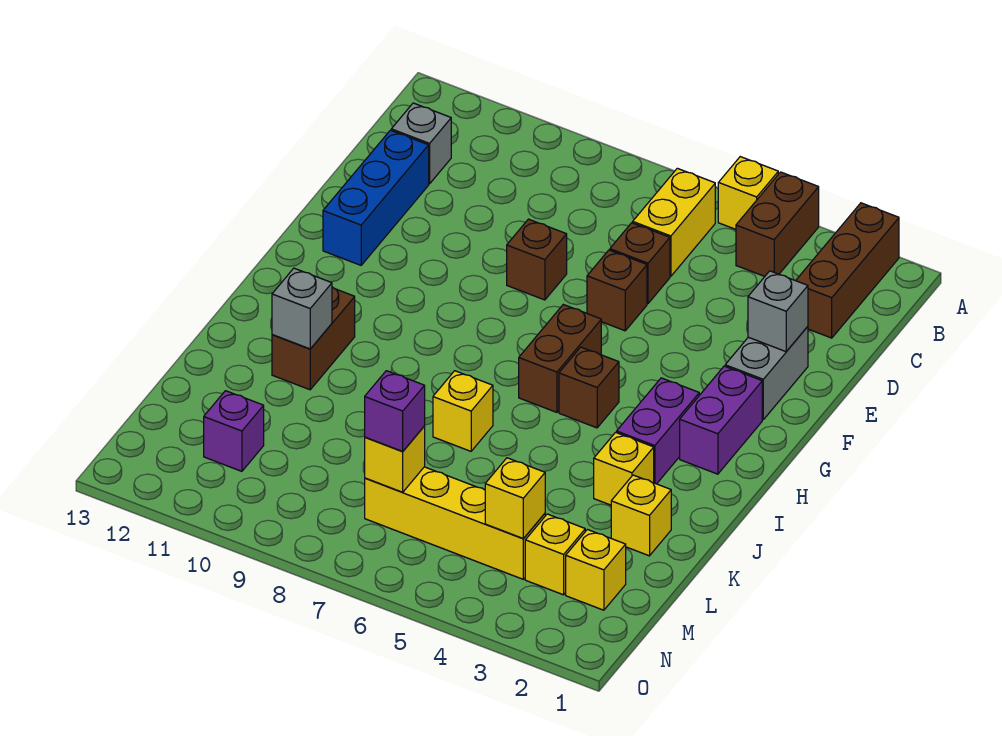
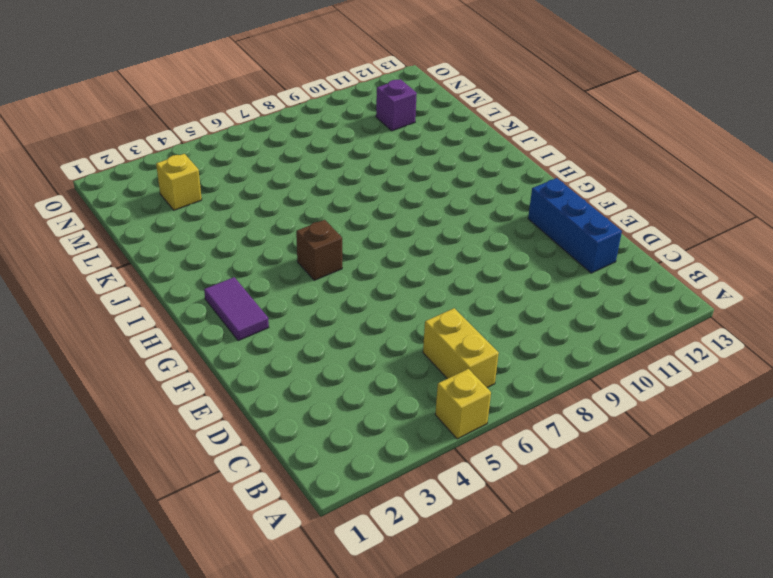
purple 1x2 tile [204,277,269,341] -> purple 1x2 brick [680,366,762,474]
none -> brown 1x3 brick [796,203,899,338]
none -> brown 1x2 brick [736,172,819,276]
none -> grey 1x1 brick [391,103,451,184]

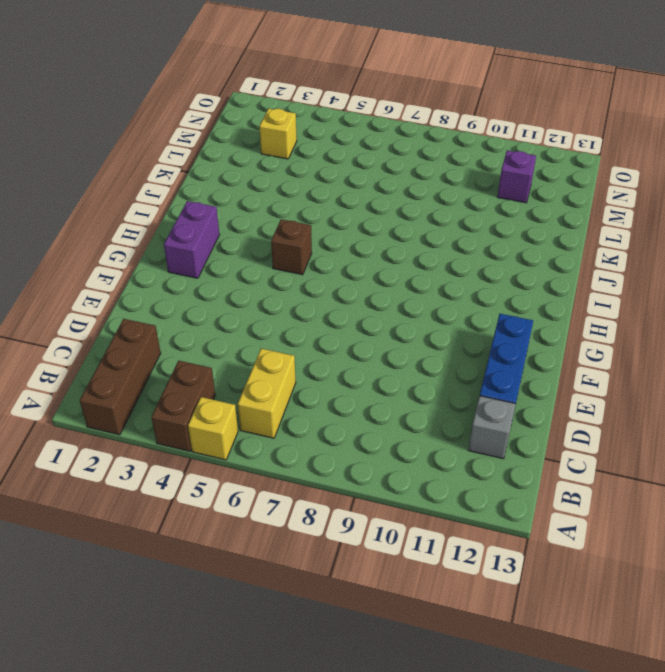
none -> brown 1x1 brick [610,223,670,303]
none -> grey 1x2 brick [725,327,808,420]
none -> brown 1x1 brick [587,250,647,331]

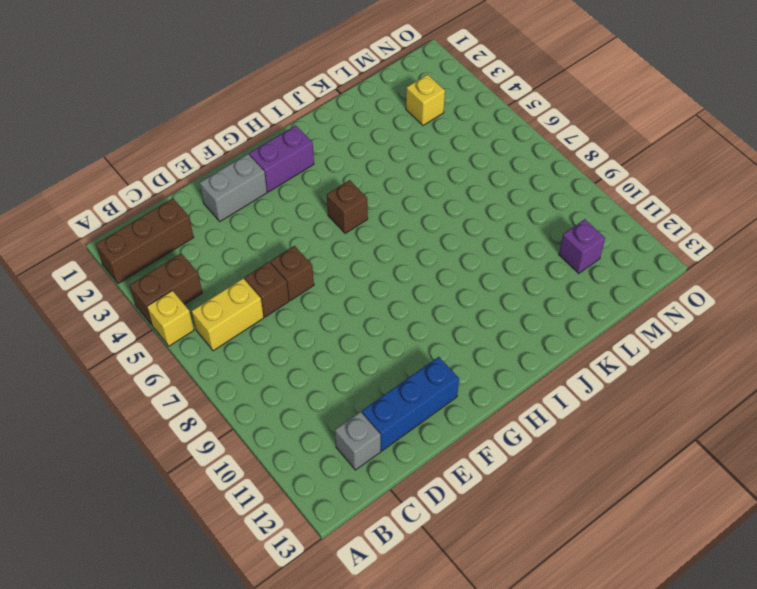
none -> brown 1x1 brick [507,219,567,300]
none -> brown 1x2 brick [519,304,601,412]
none -> purple 1x2 brick [617,378,699,484]

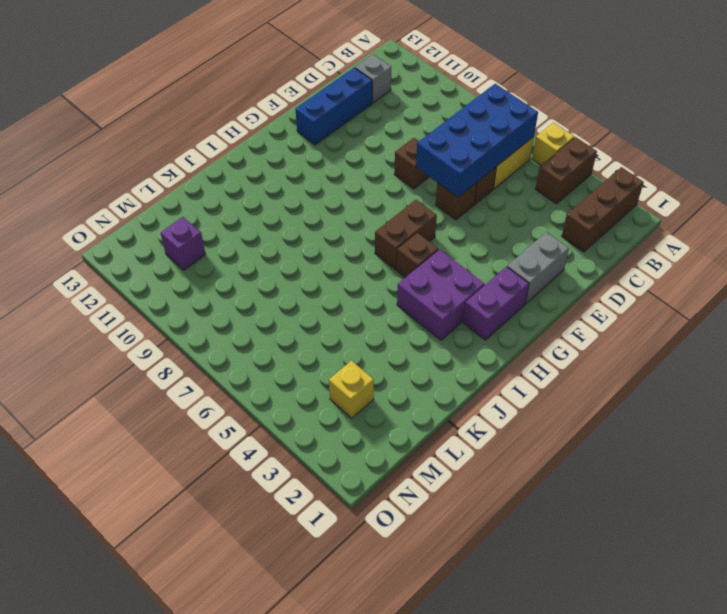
blue 2x4 brick [416,84,538,197] -> none
purple 2x2 brick [397,250,485,340] -> purple 1x2 brick [617,378,699,484]
none -> brown 1x2 brick [272,287,355,390]
none -> yellow 1x1 brick [594,432,654,505]
none -> yellow 1x1 brick [433,371,493,451]

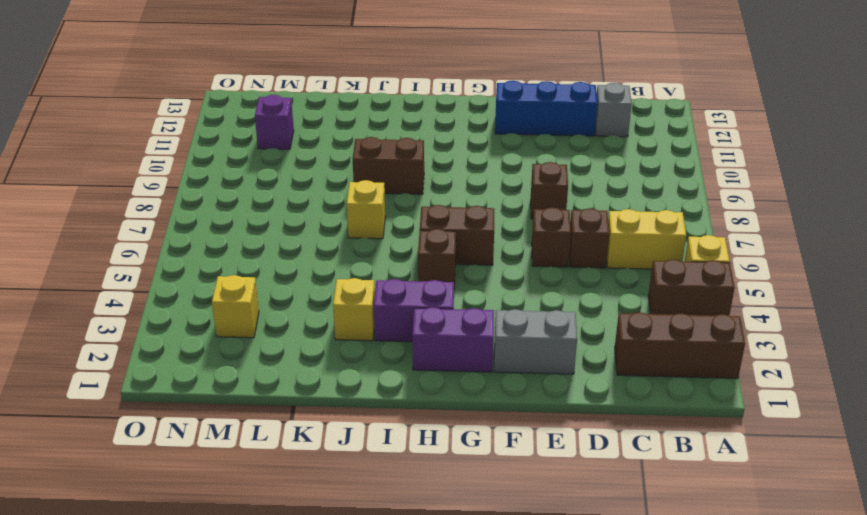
brown 1x2 brick [353,137,424,194] -> brown 1x2 brick moved to [272,287,355,390]
none -> yellow 1x1 brick [611,475,671,556]
none -> yellow 1x1 brick [566,530,626,610]
none -> yellow 1x4 brick [365,467,545,579]

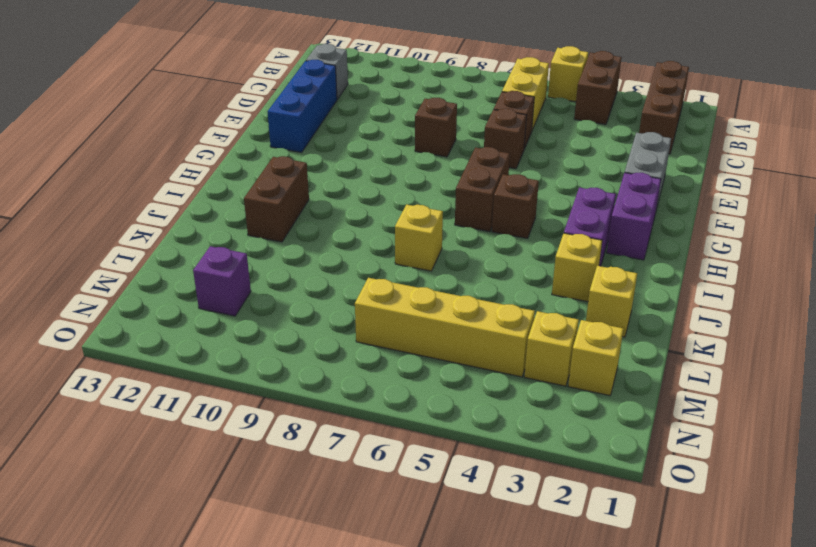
none -> grey 1x1 brick [748,271,808,352]
none -> grey 1x1 brick [272,268,332,349]
none -> yellow 1x1 brick [485,458,545,539]

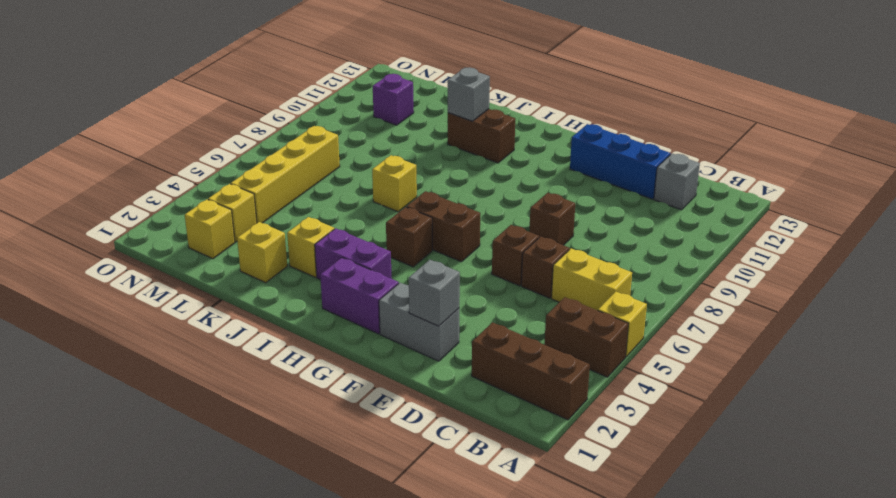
none -> yellow 1x1 brick [485,458,545,539]
none -> yellow 1x1 brick [365,426,425,492]
none -> purple 1x1 brick [365,371,425,451]

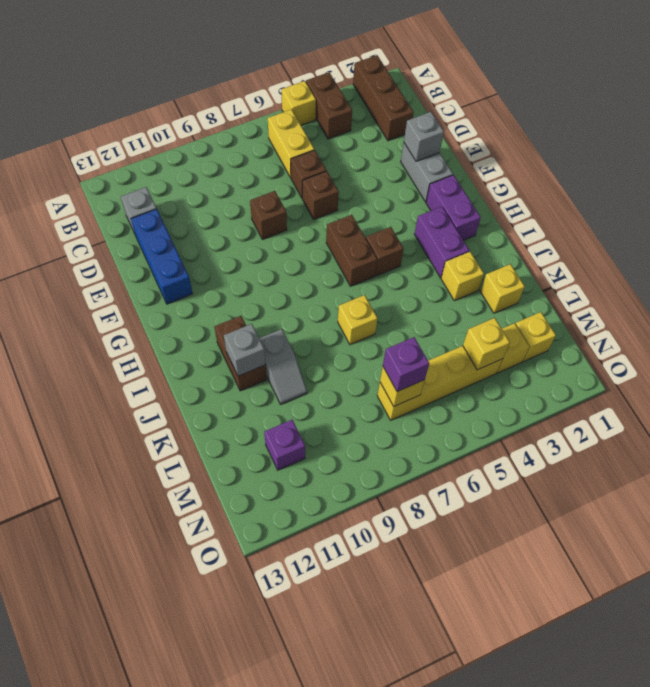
grey 1x2 slope [259,329,307,404] -> none

